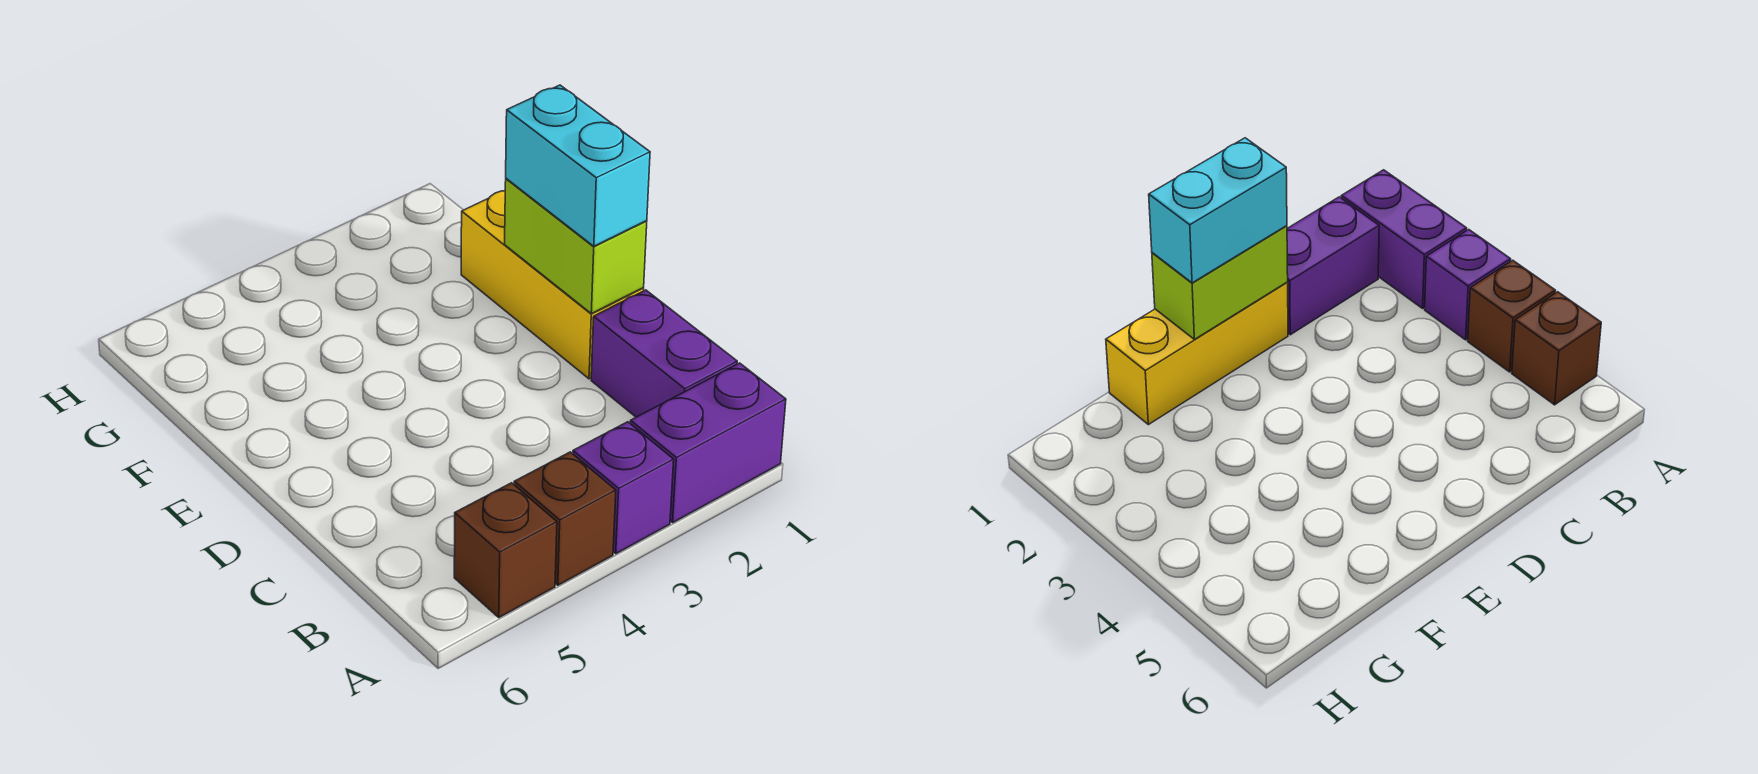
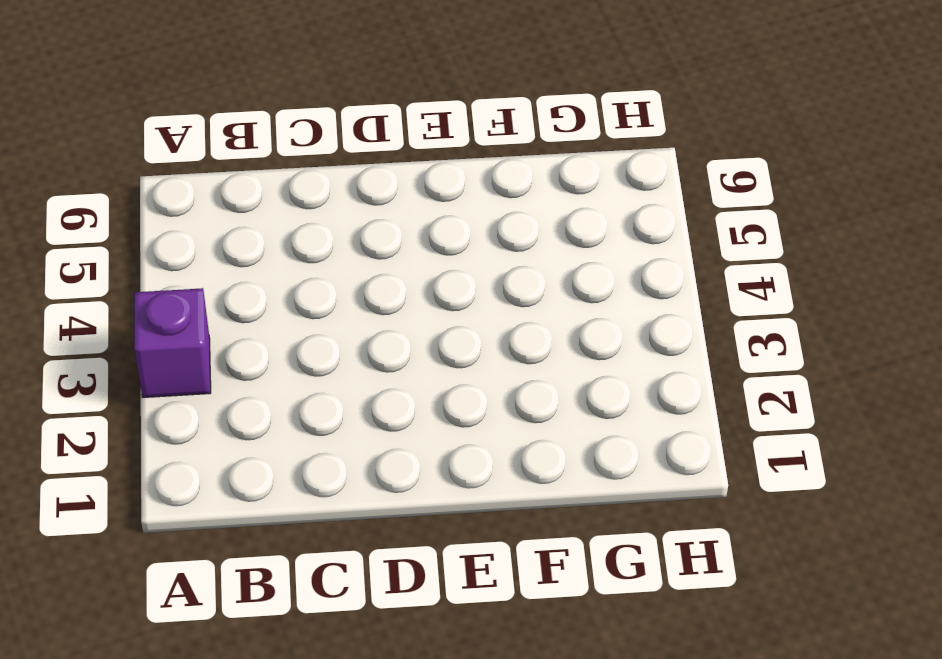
none -> purple 1x2 brick [630,363,786,523]
none -> brown 1x1 brick [514,452,616,585]

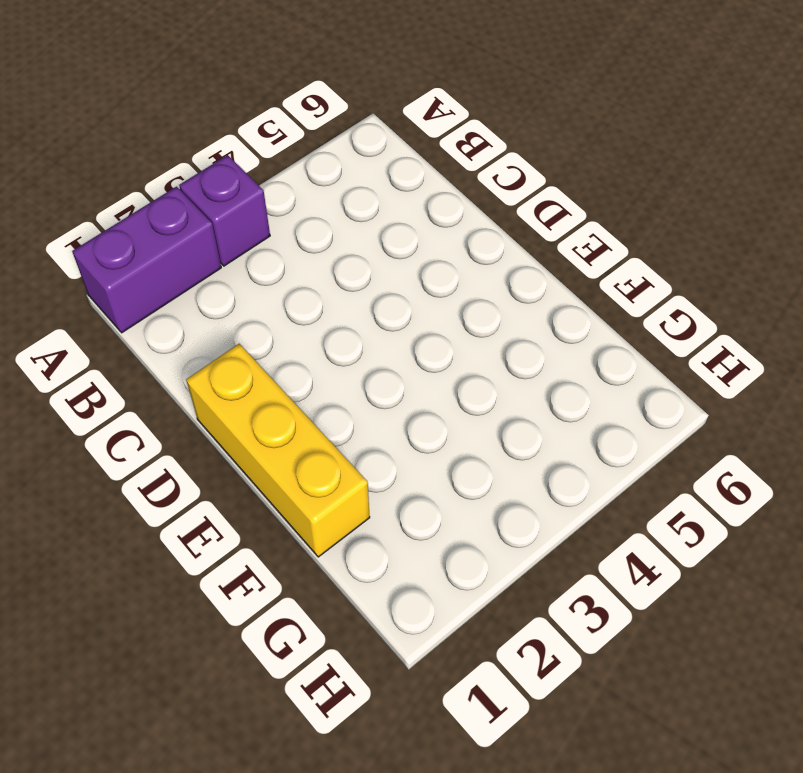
none -> brown 1x1 brick [514,452,616,585]
none -> brown 1x1 brick [454,483,557,617]

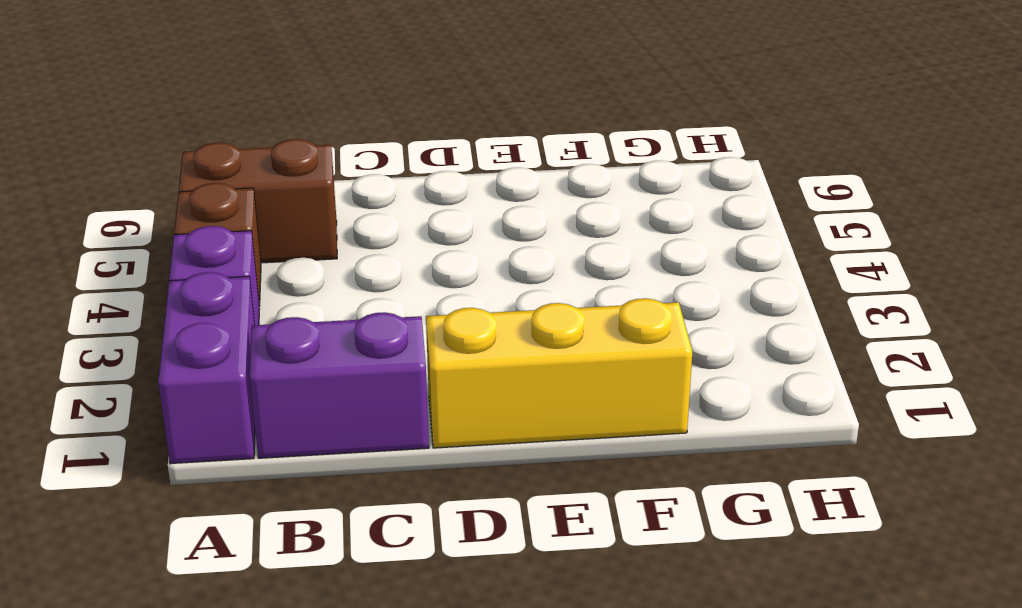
brown 1x2 brick [179,139,337,263] -> brown 1x1 brick [454,483,557,617]
none -> lime 1x2 brick [505,179,647,314]
none -> cyan 1x2 brick [506,85,650,246]

